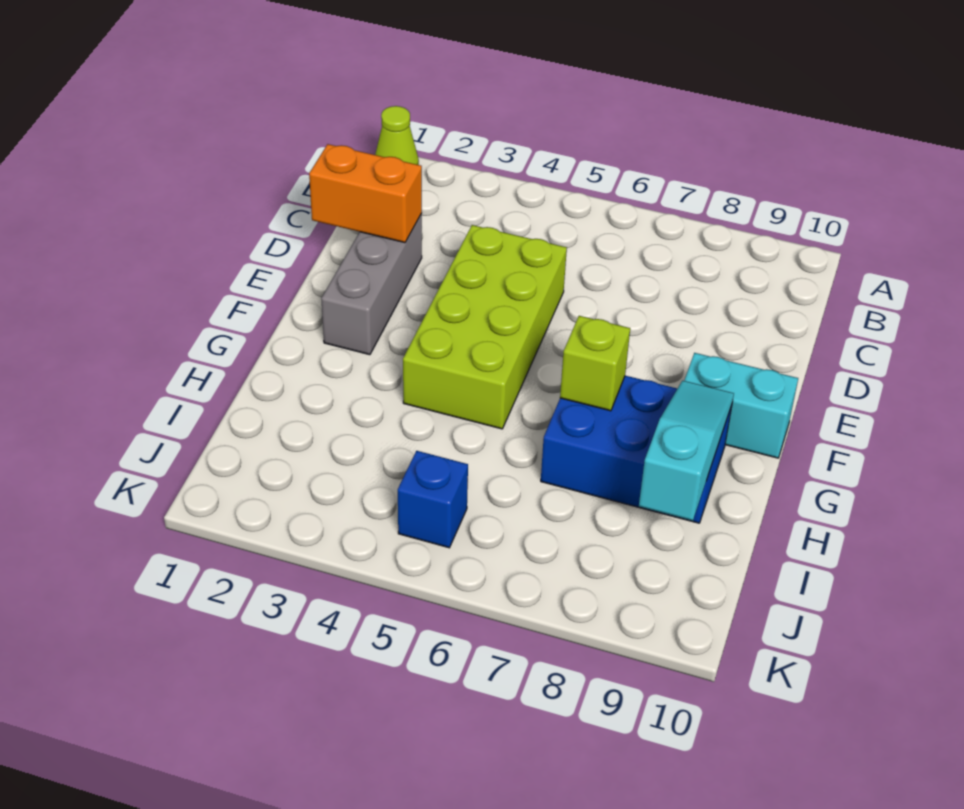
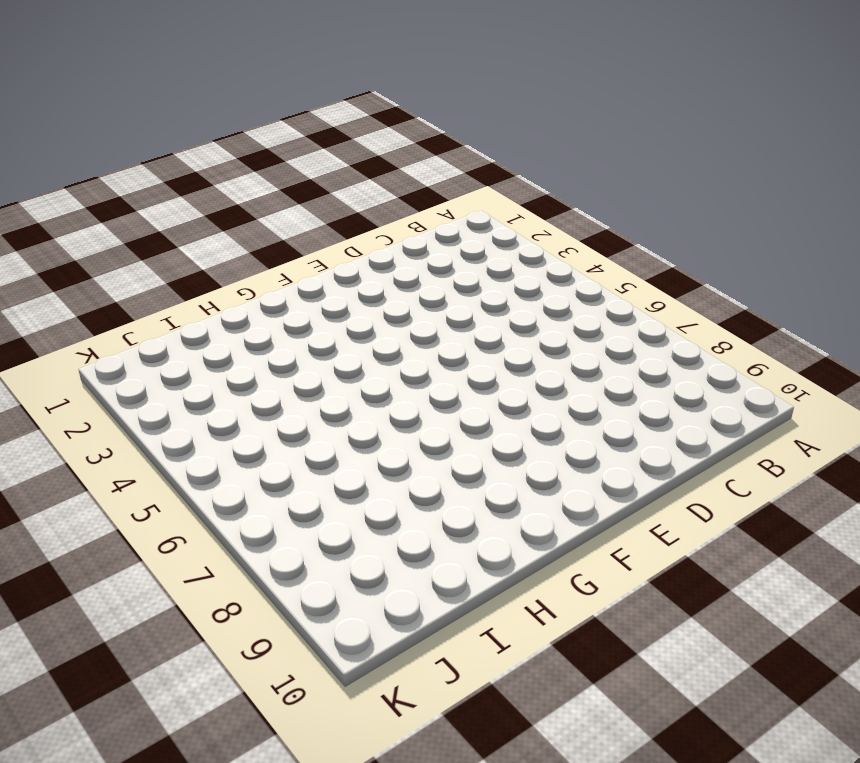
none -> lime 1x1 cone [375,106,419,165]
none -> grey 1x3 brick [321,213,422,355]

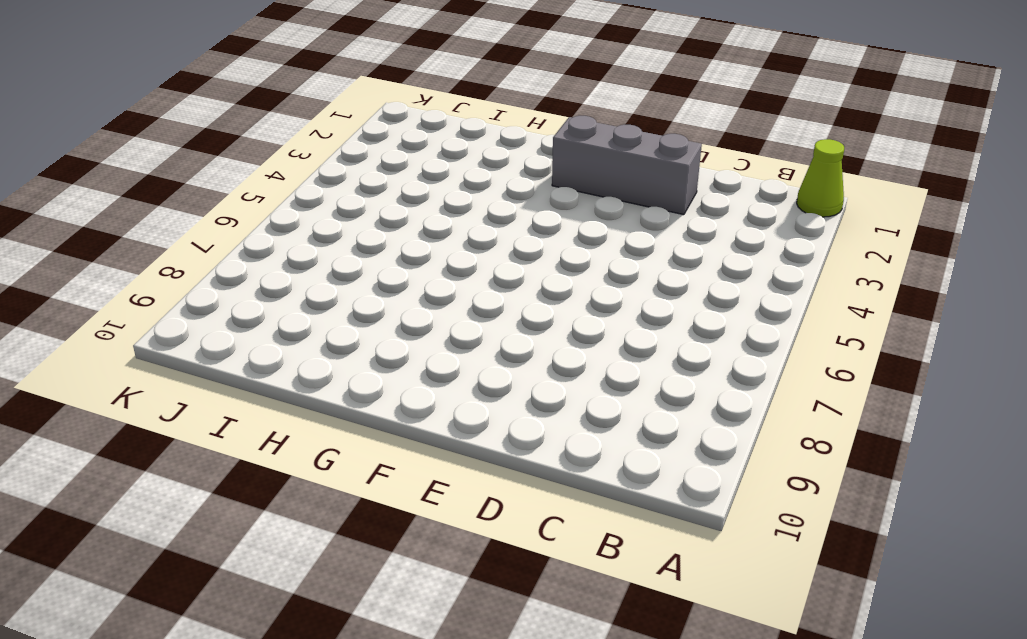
none -> lime 2x4 brick [403,225,567,429]
none -> cyan 1x2 brick [684,353,798,458]

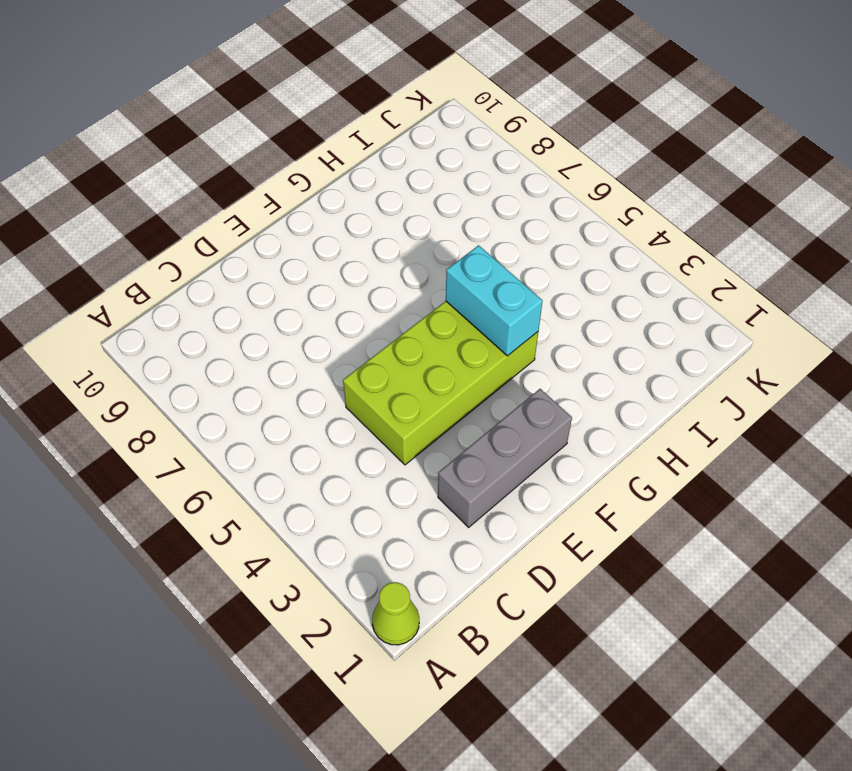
cyan 1x2 brick [446,245,543,356] -> cyan 1x2 brick moved to [684,353,798,458]
none -> blue 2x3 brick [541,376,732,523]
none -> blue 1x1 brick [398,451,468,548]

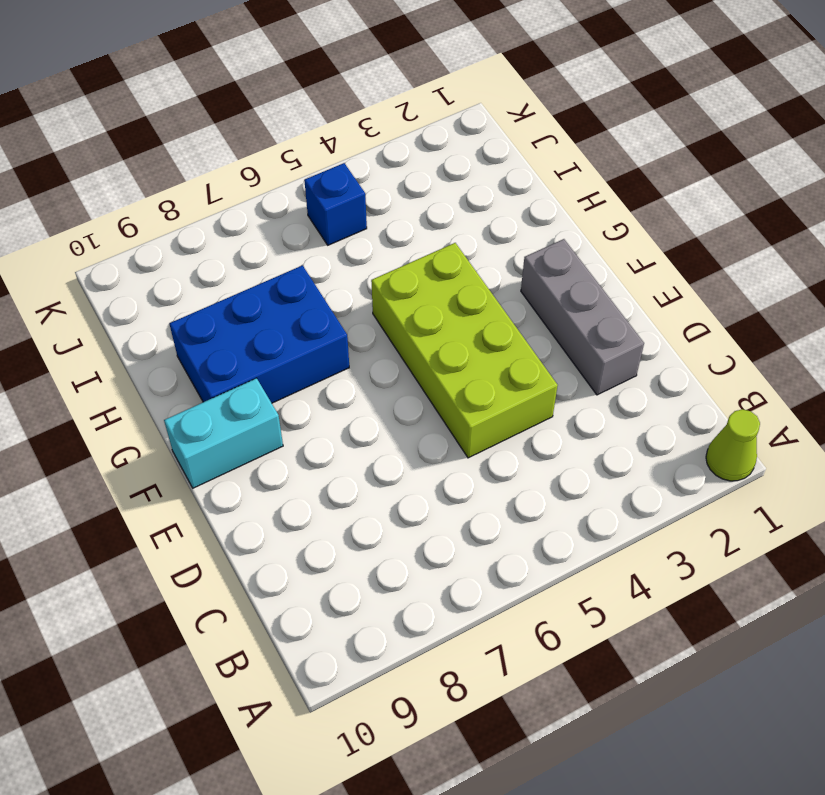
none -> orange 1x2 brick [309,144,422,243]
none -> lime 1x1 brick [560,316,630,411]

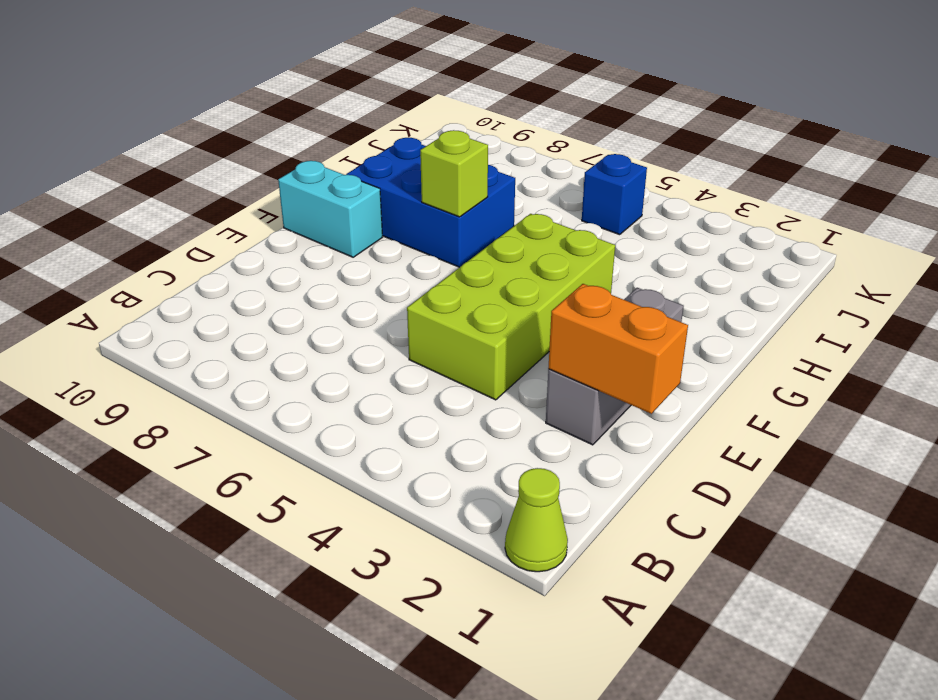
none -> cyan 1x3 slope [639,381,734,521]

